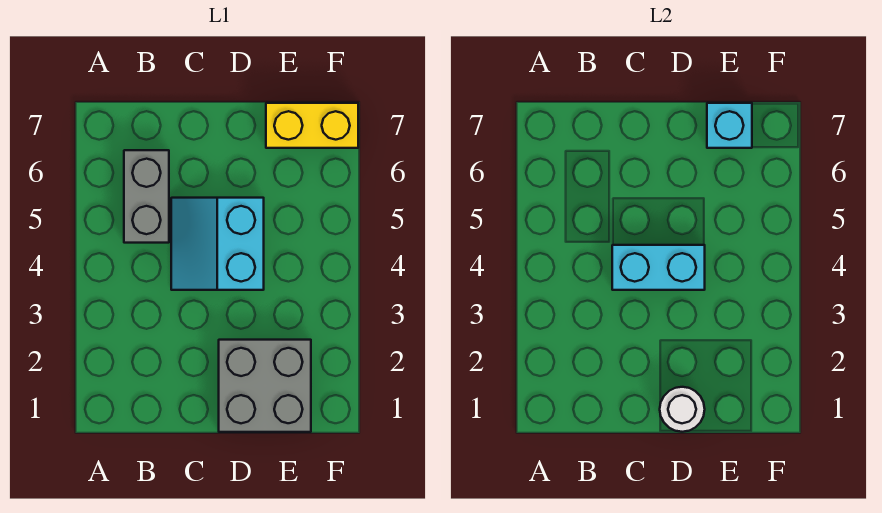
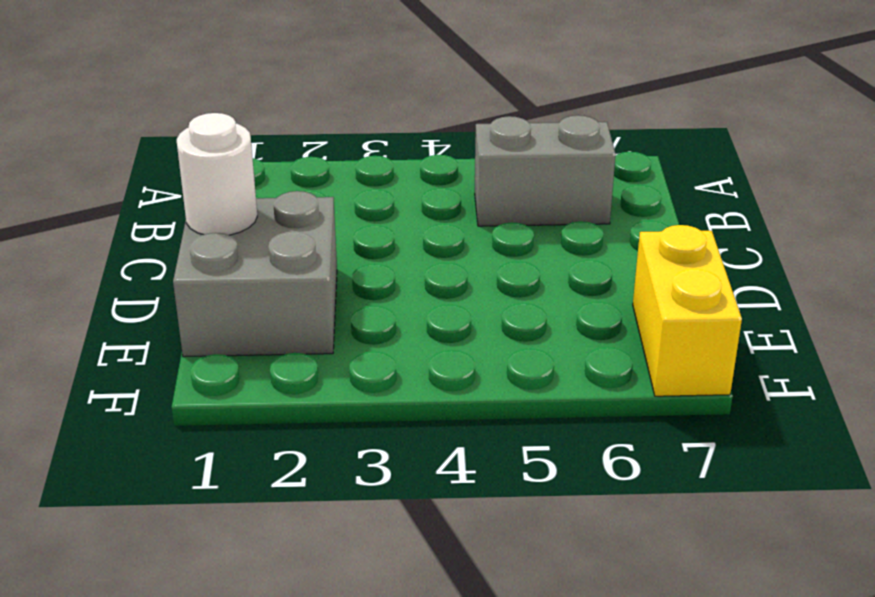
none -> cyan 2x2 slope [171,198,264,290]
none -> cyan 1x2 brick [612,245,705,290]

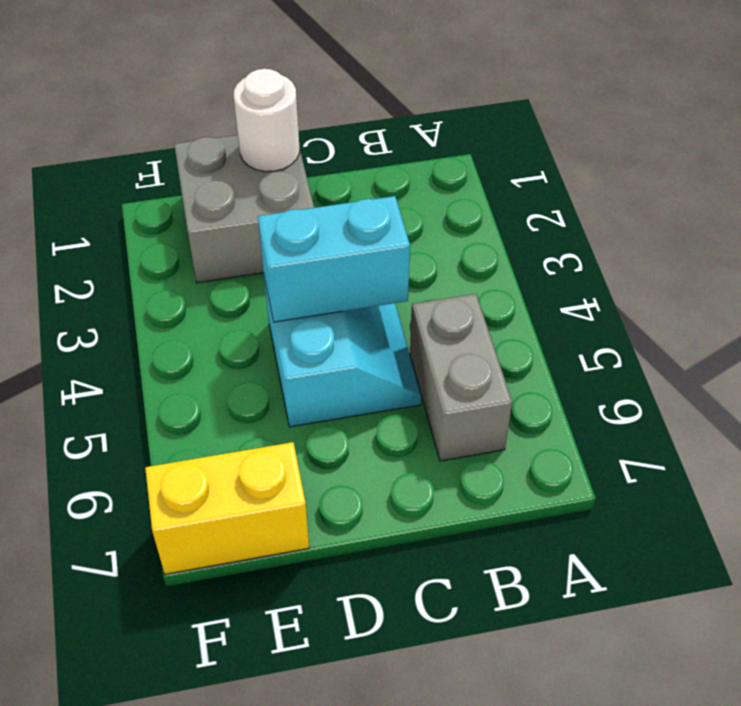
none -> cyan 1x1 brick [707,103,752,148]

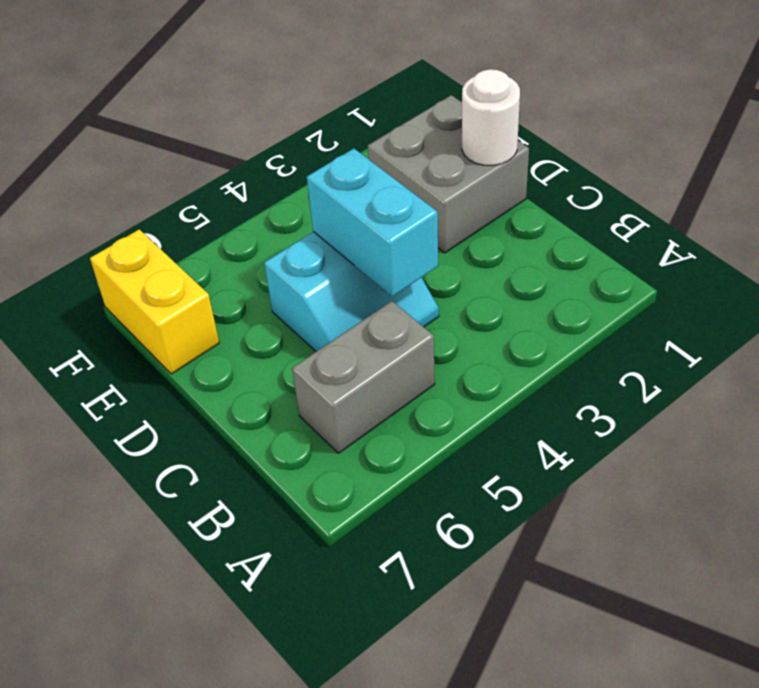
none -> cyan 1x1 brick [707,103,752,148]

